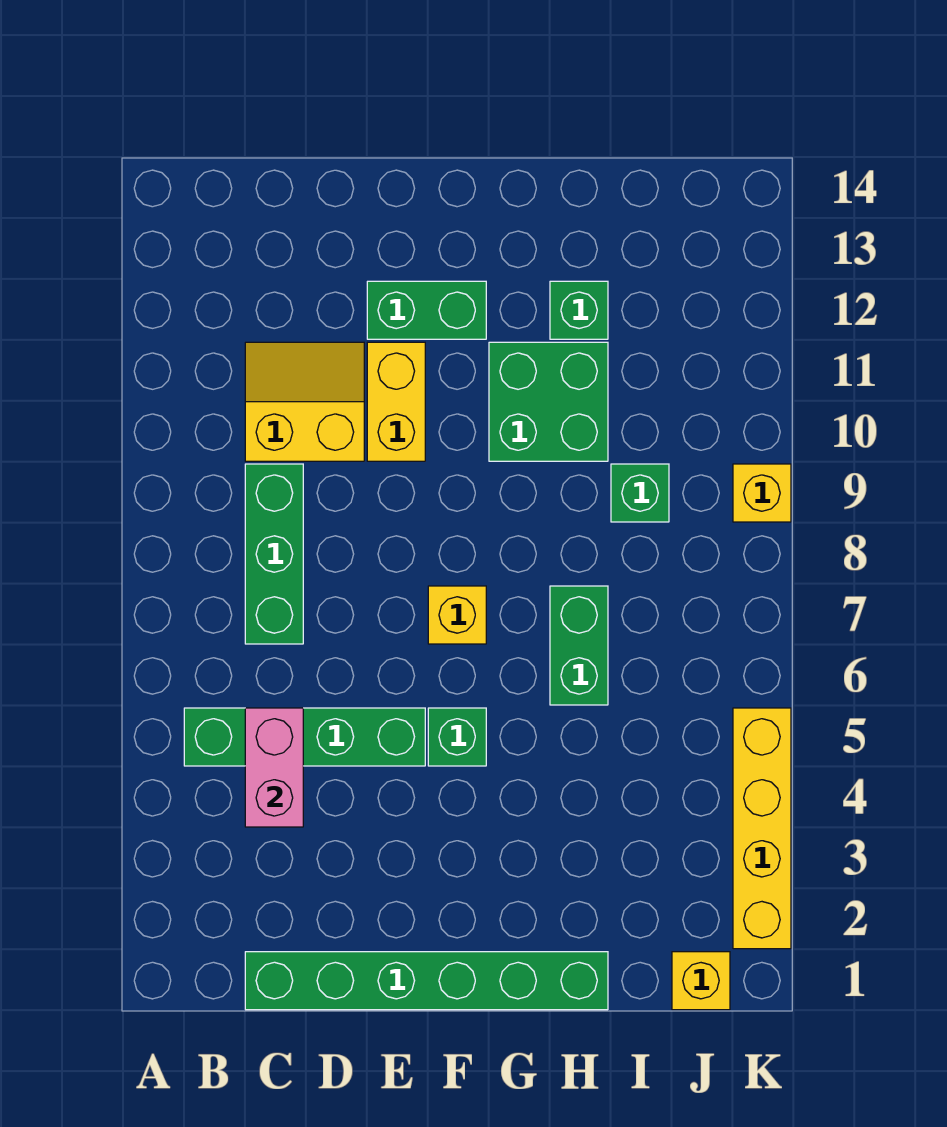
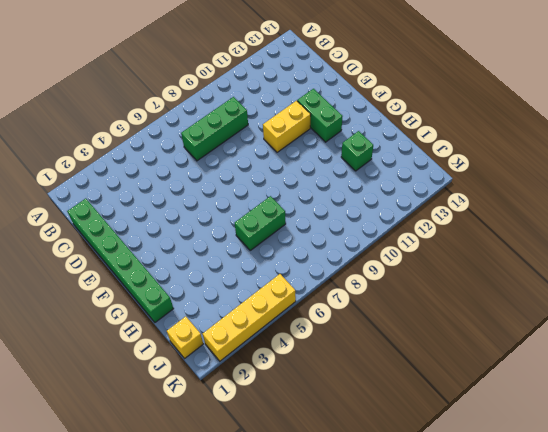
none -> green 1x4 brick [184,708,425,766]
none -> yellow 2x2 slope [245,342,364,461]
none -> green 1x1 brick [428,708,486,766]

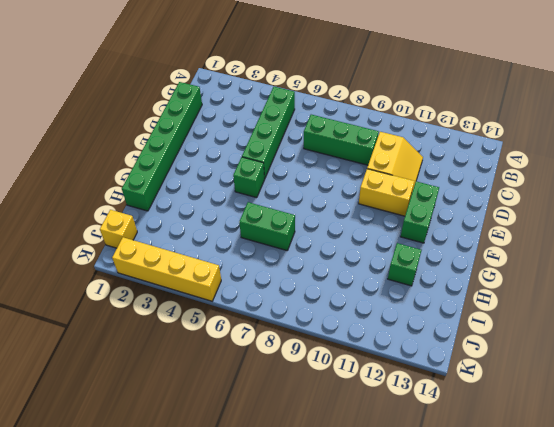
none -> yellow 1x1 brick [428,586,486,644]
none -> green 2x2 brick [489,342,608,461]
none -> green 1x1 brick [611,464,669,522]

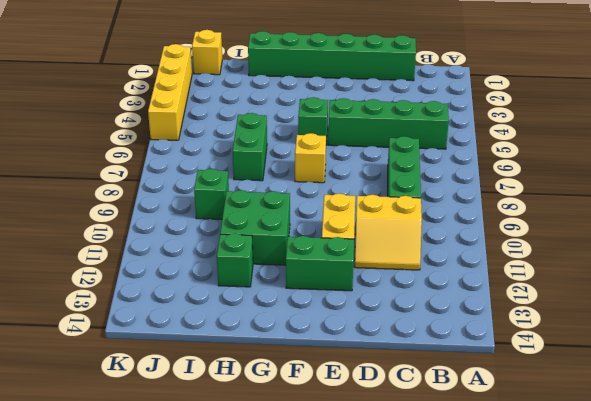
none -> yellow 1x1 brick [733,464,791,522]
none -> pink 1x2 brick [245,708,303,827]

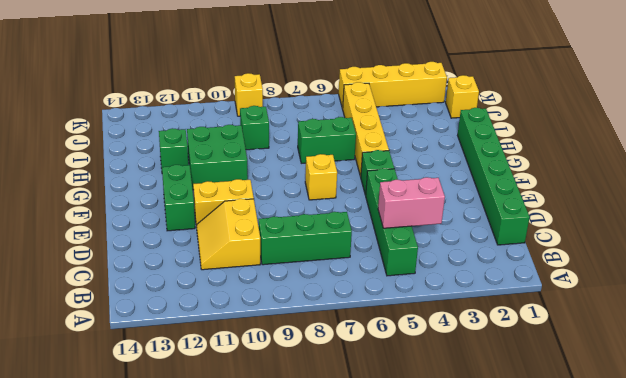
yellow 1x4 brick [343,82,389,177] -> none

